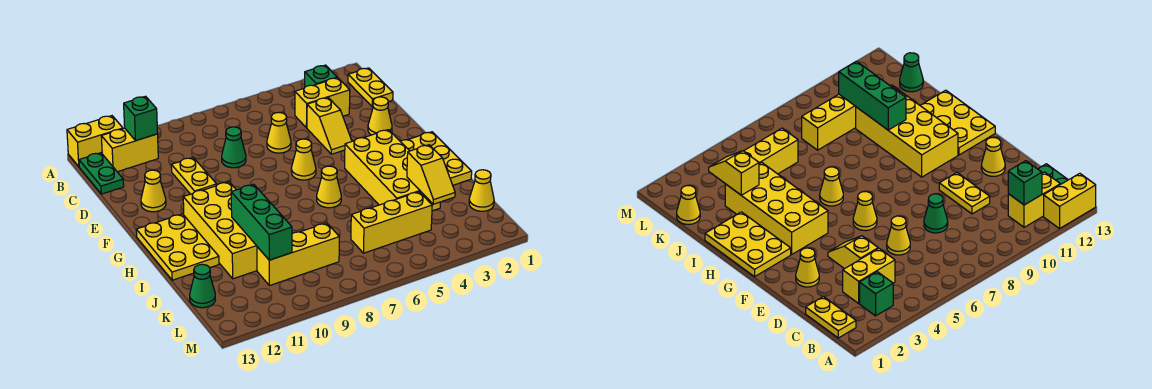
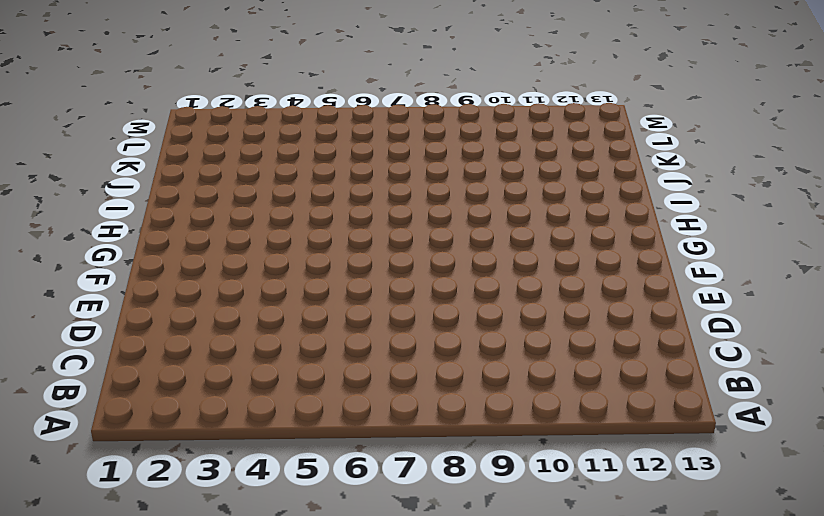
none -> yellow 1x2 brick [67,116,123,166]
none -> yellow 1x2 plate [348,68,393,107]
none -> green 1x1 brick [305,65,338,87]

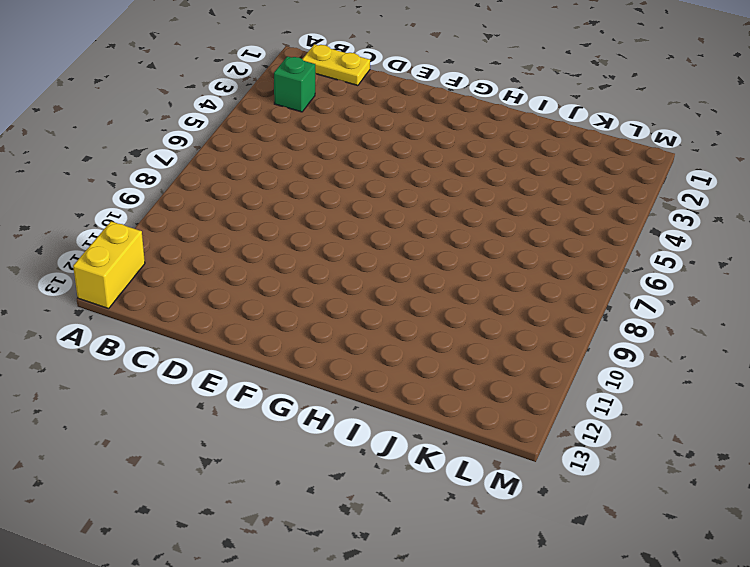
none -> yellow 1x2 brick [101,128,158,172]
none -> green 1x2 plate [79,153,124,194]
none -> yellow 1x2 brick [295,78,350,128]

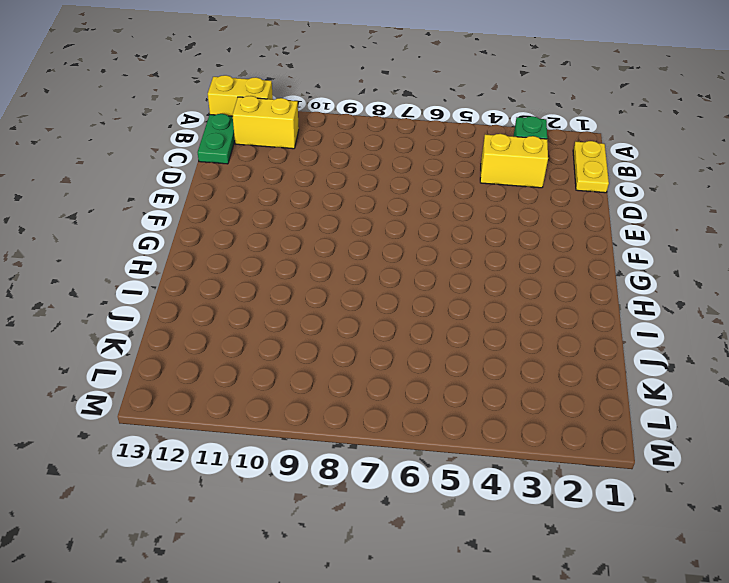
none -> yellow 1x2 slope [307,98,352,154]
none -> yellow 1x1 cone [267,113,291,153]
none -> green 1x1 cone [222,127,246,168]

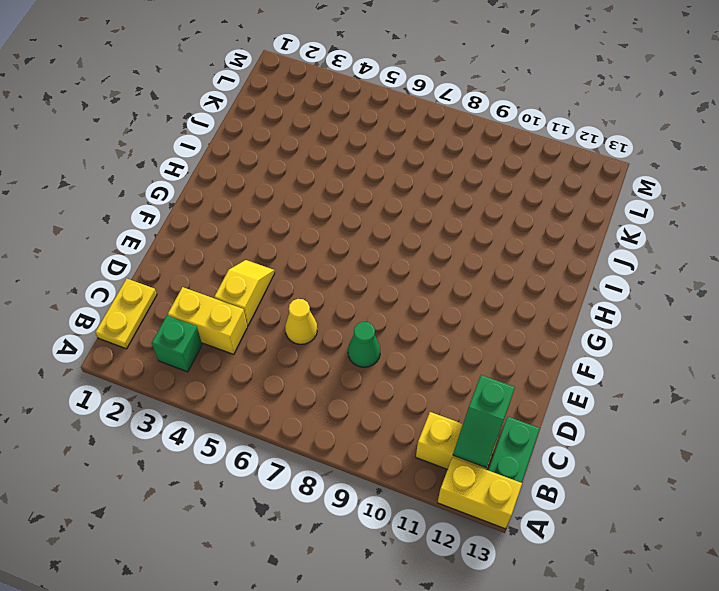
green 1x2 slope [453,375,515,468] -> none
none -> yellow 1x2 plate [171,158,217,194]
none -> yellow 1x1 cone [368,97,392,135]
none -> yellow 1x1 cone [141,170,166,212]

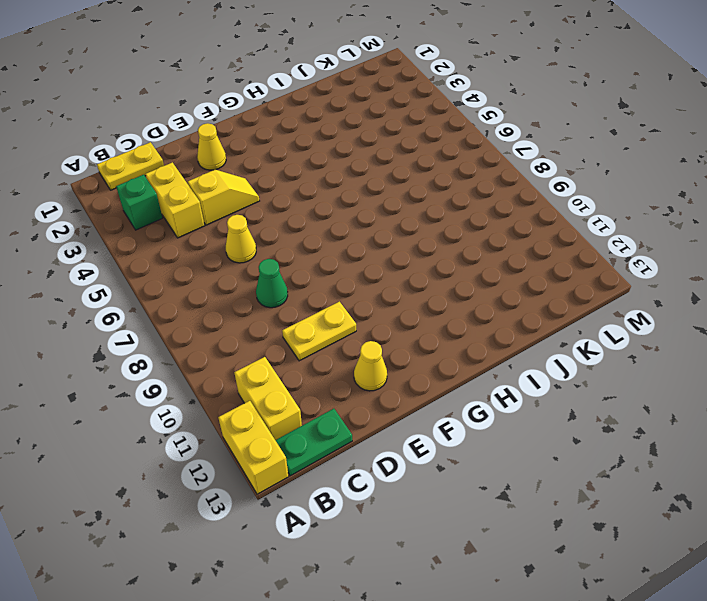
none -> yellow 1x1 cone [291,139,316,180]
none -> yellow 2x3 plate [400,132,472,185]
none -> yellow 2x4 brick [345,130,441,211]

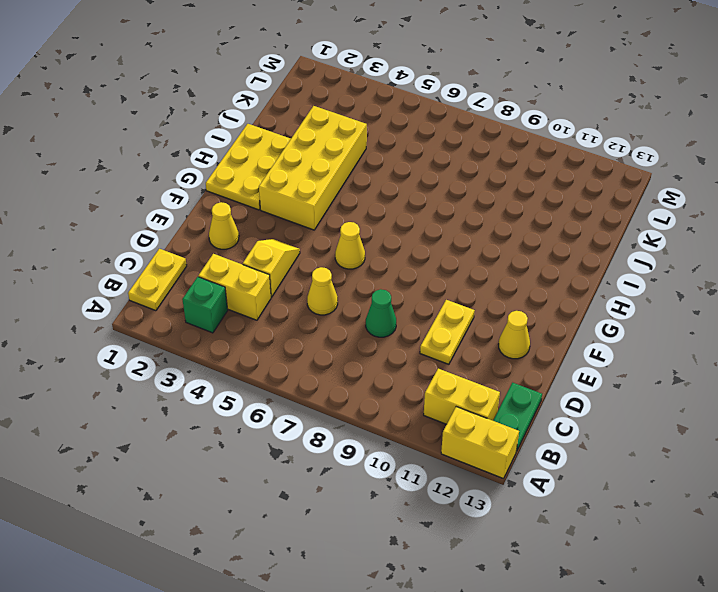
none -> yellow 2x4 brick [183,182,257,279]
none -> yellow 2x3 plate [136,214,219,280]
none -> yellow 1x1 cone [317,166,341,208]

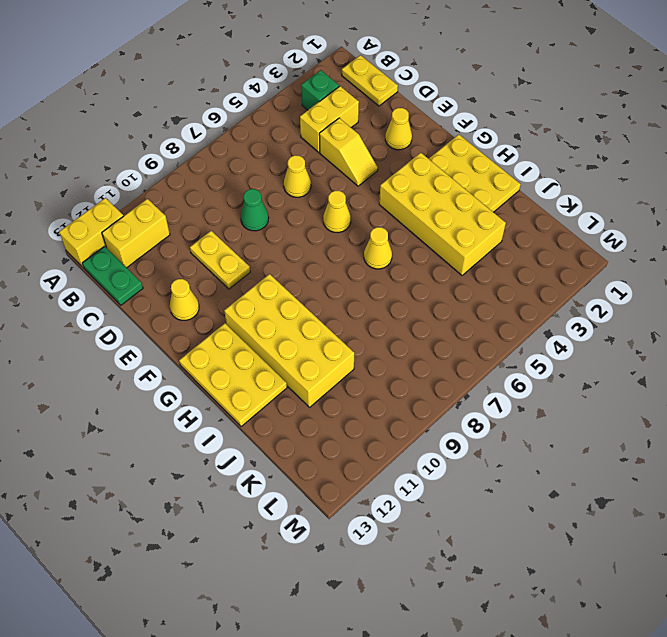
none -> yellow 1x1 cone [469,170,494,211]
none -> yellow 1x3 brick [351,192,432,253]
none -> yellow 1x3 brick [257,223,339,286]

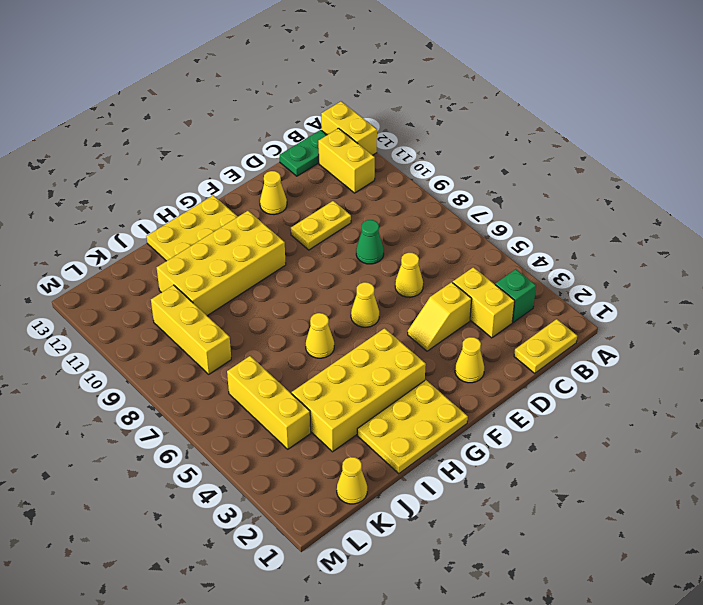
none -> green 1x1 cone [190,264,215,308]
none -> green 1x1 brick [124,96,158,141]
none -> green 1x3 brick [231,184,292,260]

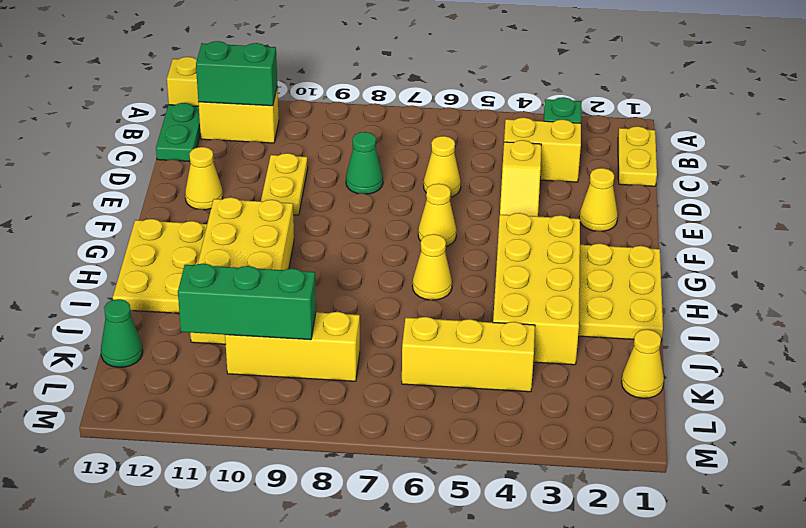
green 1x2 brick [196,41,277,106] -> green 1x1 brick [124,96,158,141]
green 1x3 brick [178,264,316,340] -> green 1x3 brick turned to [231,184,292,260]
none -> yellow 1x2 slope [407,145,455,204]

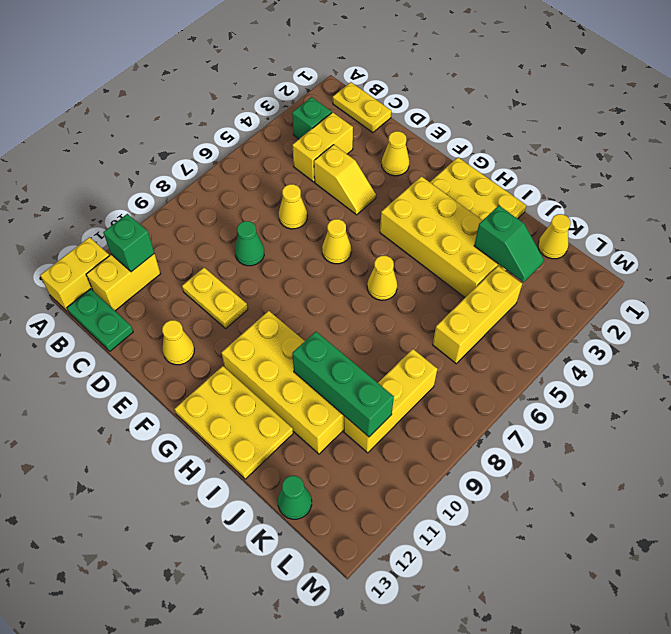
green 1x2 slope [474,206,544,282] -> yellow 1x2 slope [407,145,455,204]

